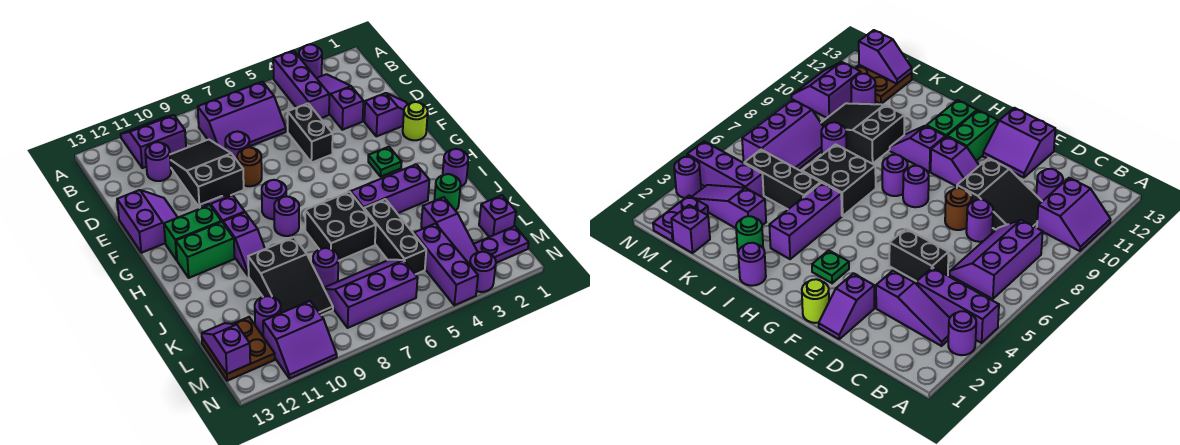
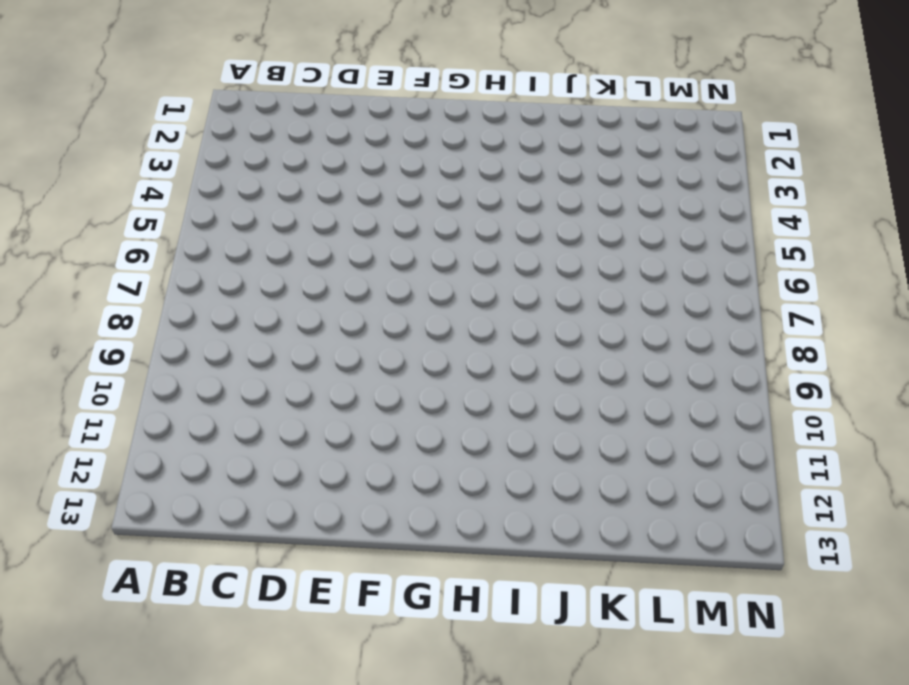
none -> purple 1x1 round brick [299,44,322,78]
none -> purple 1x3 brick [273,51,329,118]
none -> purple 2x2 slope [121,115,186,168]
none -> purple 1x3 slope [317,74,363,130]

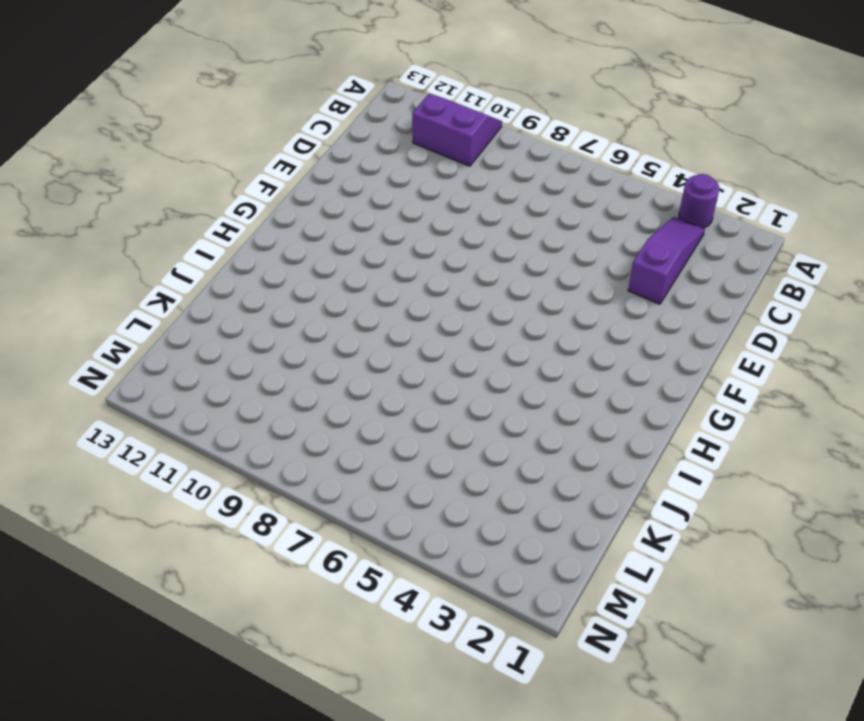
none -> purple 1x3 brick [273,51,329,118]
none -> purple 2x3 slope [198,82,286,149]
none -> black 2x3 slope [170,140,244,208]
none -> purple 1x1 round brick [145,142,171,181]

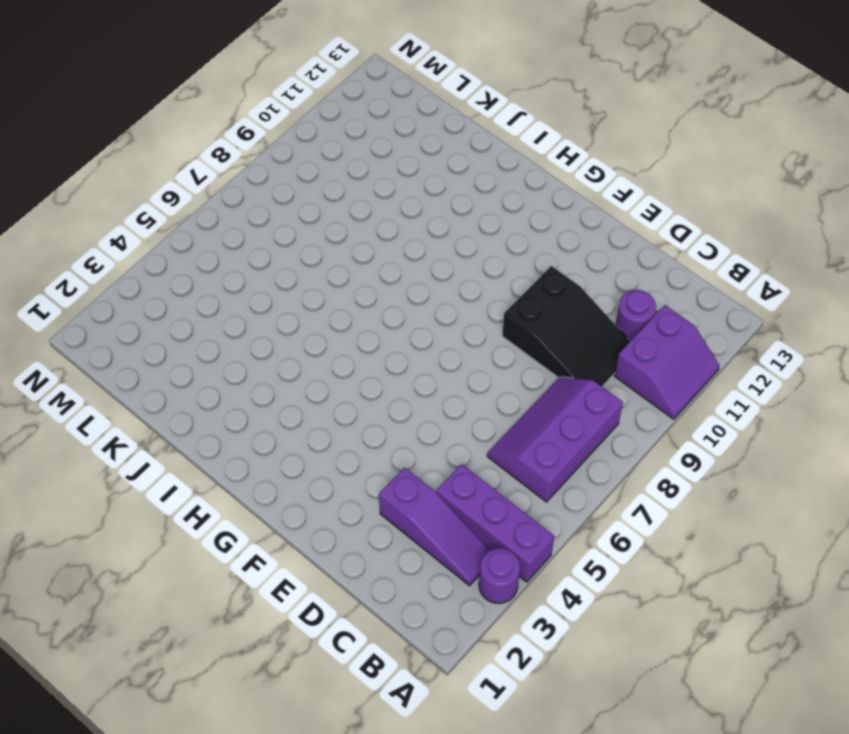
none -> black 1x2 brick [288,103,333,163]
none -> purple 1x1 round brick [225,131,249,160]
none -> purple 1x2 slope [364,93,408,136]
none -> brown 1x1 round brick [237,147,262,186]

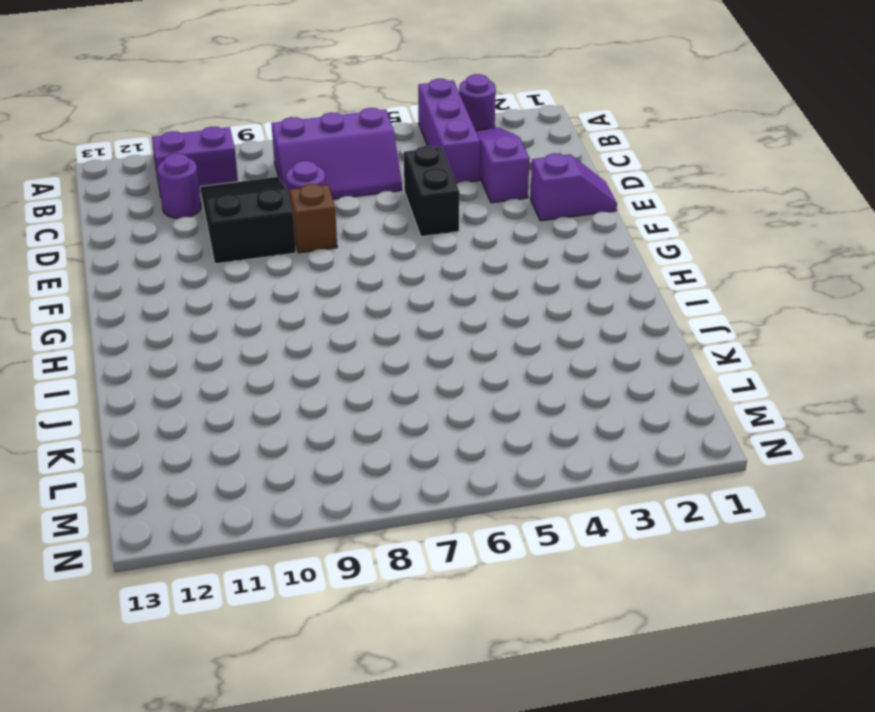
brown 1x1 brick [289,184,337,253] -> brown 1x1 round brick [237,147,262,186]
none -> purple 2x2 slope [117,190,178,253]
none -> lime 1x1 round brick [403,102,428,140]
none -> purple 1x2 slope [200,195,245,222]
none -> green 1x1 plate [368,147,402,176]

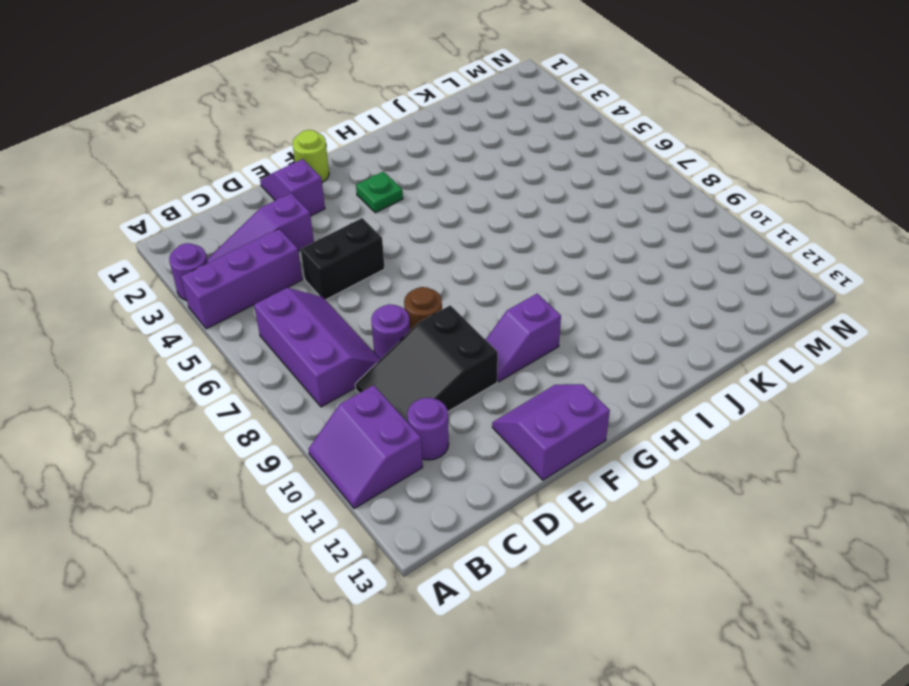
none -> purple 1x1 round brick [262,180,286,219]
none -> green 1x2 brick [164,205,221,260]
none -> purple 1x1 round brick [274,196,299,236]
none -> purple 1x2 slope [223,212,265,276]

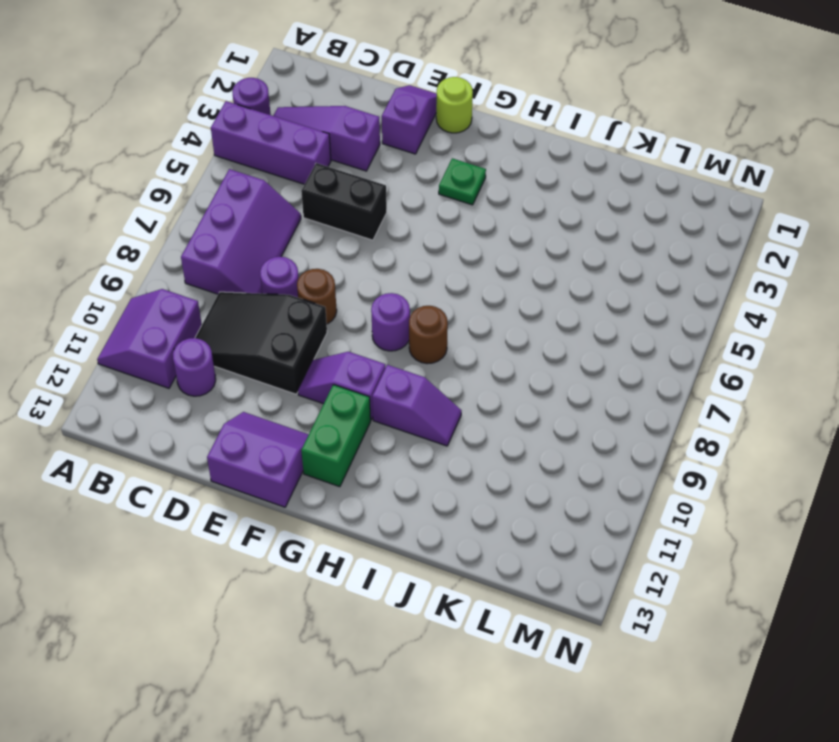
brown 1x1 round brick [409,306,448,364] -> purple 1x1 round brick [274,196,299,236]
none -> green 1x2 brick [176,222,235,278]
none -> purple 1x1 round brick [443,149,468,187]
none -> purple 1x3 brick [351,164,429,213]
none -> black 2x2 brick [305,192,376,261]

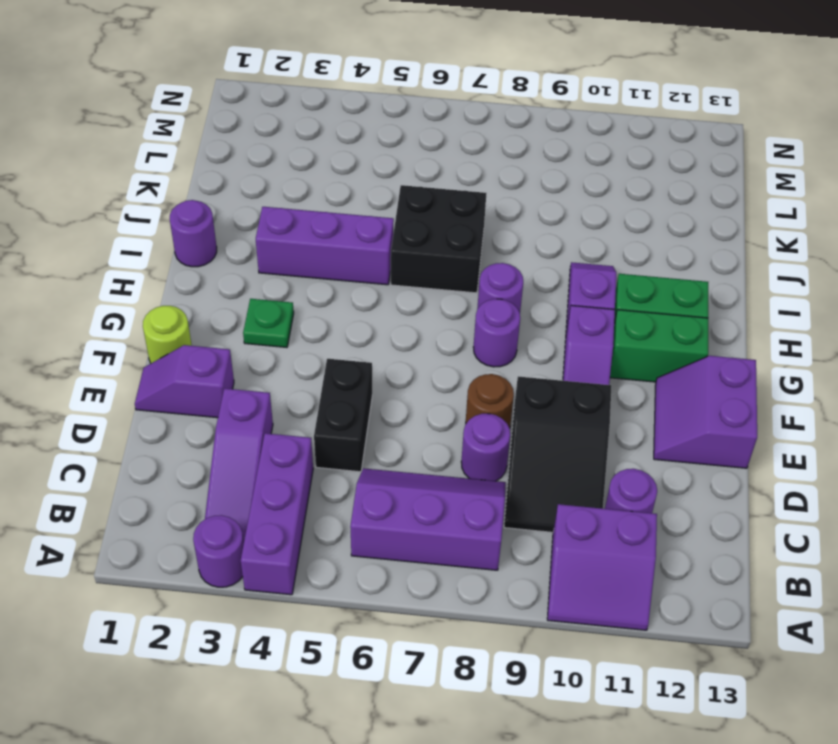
none -> green 1x1 round brick [434,174,461,211]
none -> black 1x3 brick [364,199,426,274]
none -> black 2x3 slope [248,237,333,315]
none -> purple 1x3 slope [421,197,478,265]

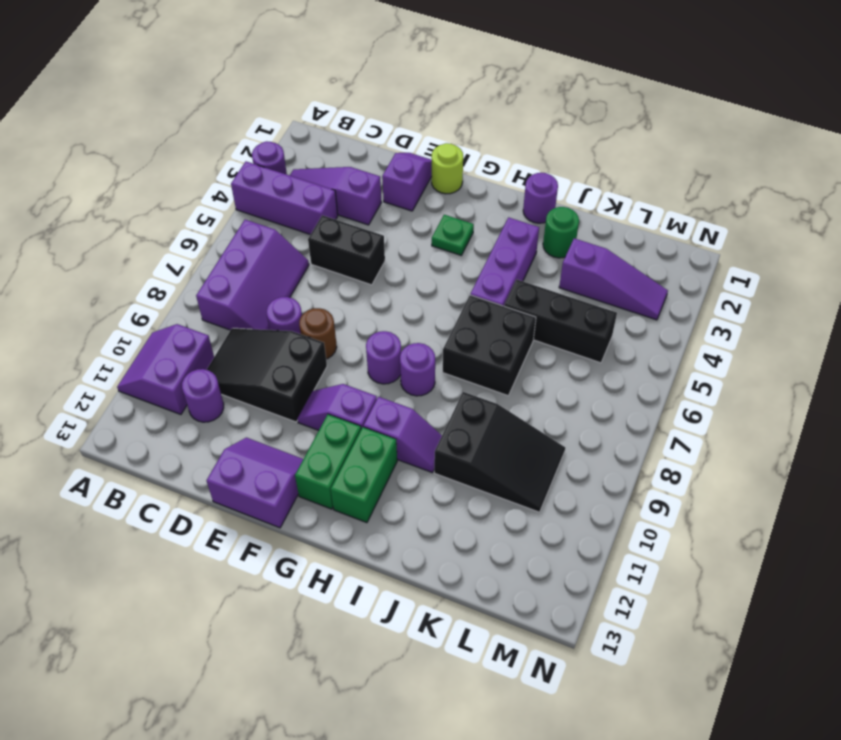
none -> purple 1x1 round brick [313,248,338,288]
none -> purple 1x1 brick [479,195,516,237]
none -> purple 1x3 brick [414,224,478,305]
none -> purple 2x3 slope [324,260,418,328]

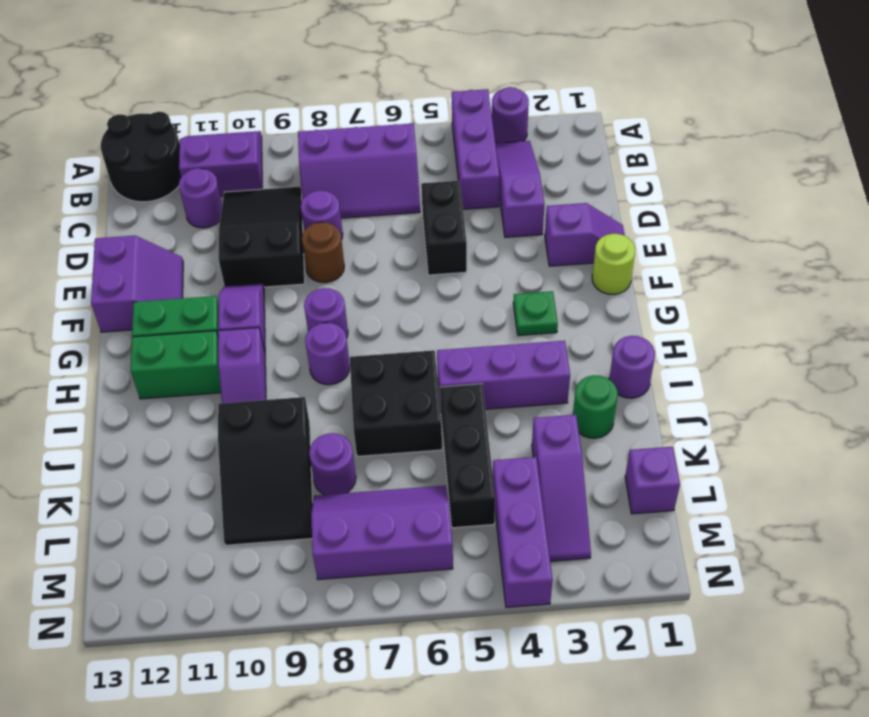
black 2x2 round brick [101,112,181,202] -> none
none -> purple 1x1 round brick [255,296,281,336]
none -> brown 2x2 plate [202,317,275,381]
none -> purple 1x2 plate [474,226,529,263]
none -> purple 2x2 slope [263,301,337,379]

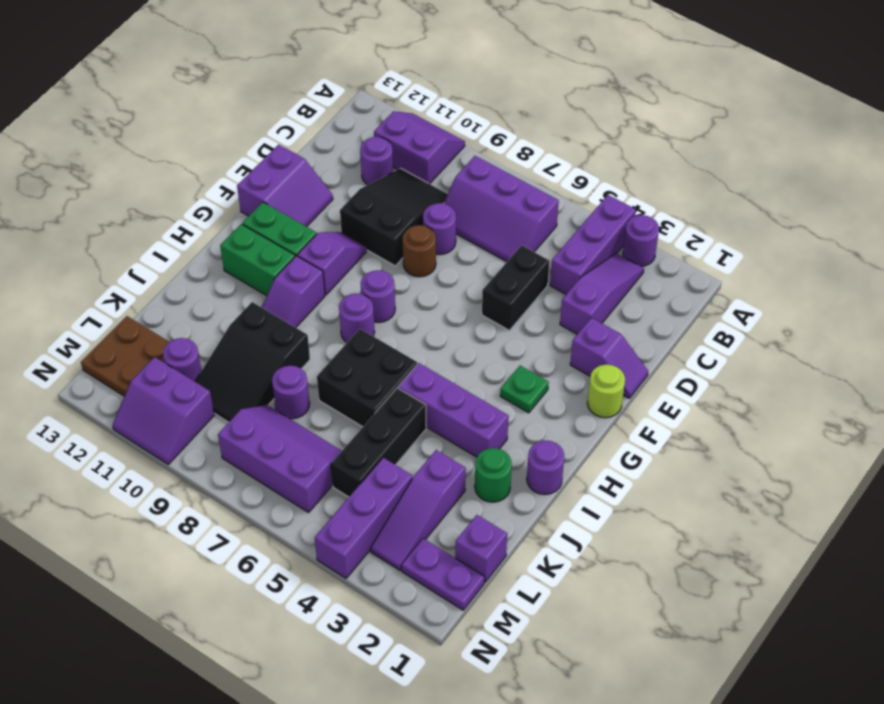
none -> purple 1x1 round brick [470,252,496,292]
none -> purple 1x2 slope [202,323,250,374]

